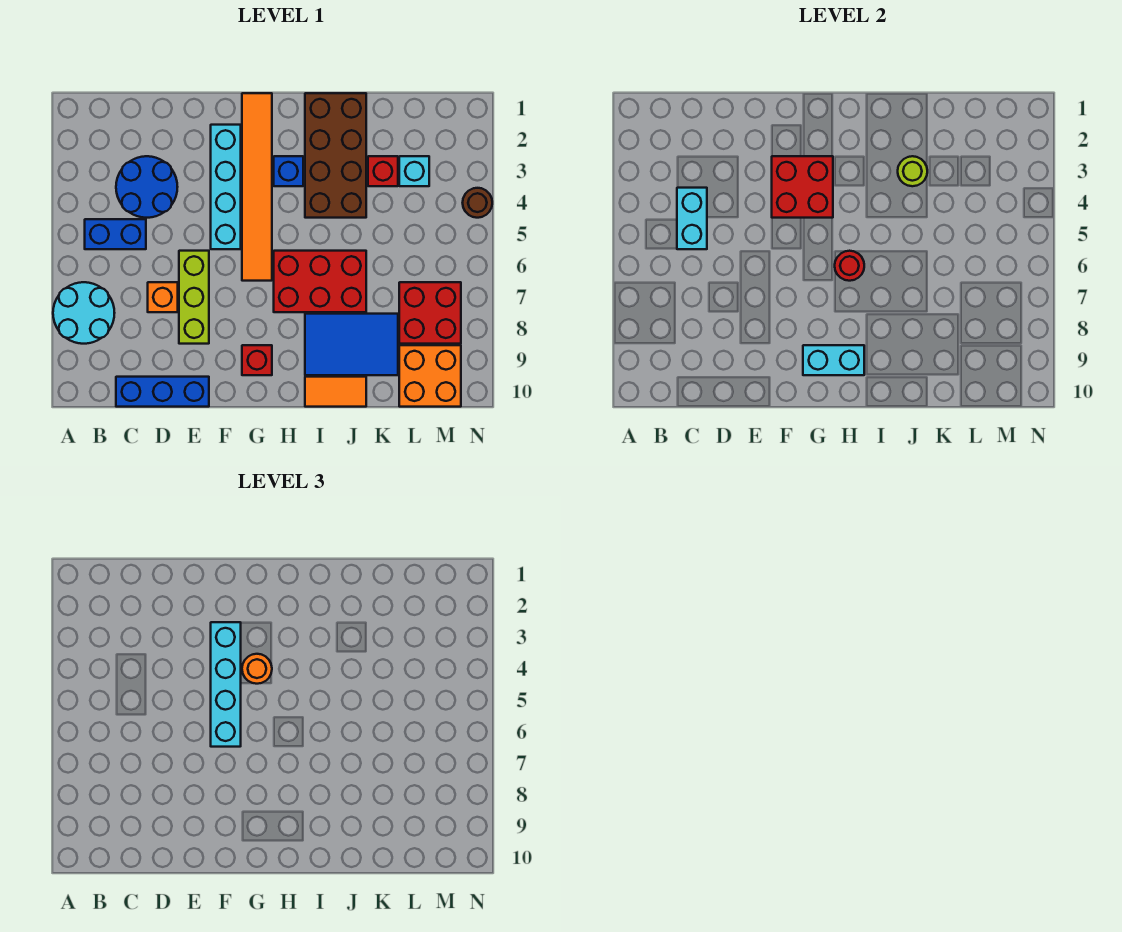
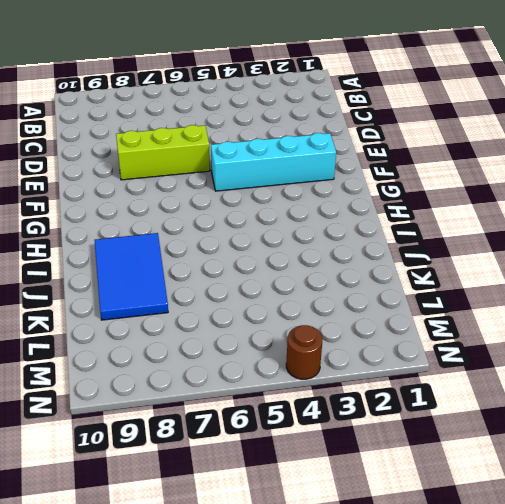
none -> cyan 2x2 round brick [53,282,114,344]
none -> blue 1x2 brick [85,219,146,249]
none -> blue 2x2 round brick [116,156,177,218]

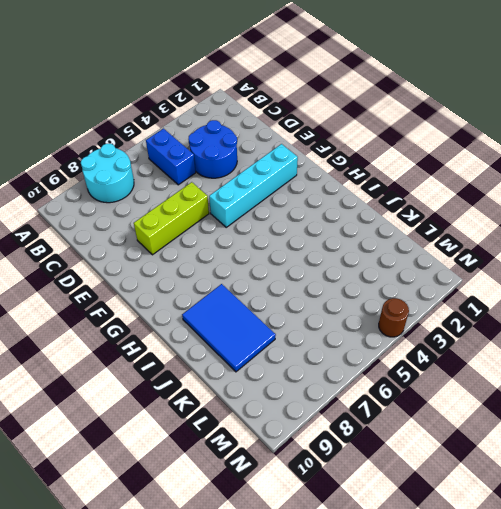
none -> blue 1x3 brick [116,377,209,407]
none -> orange 1x1 brick [148,282,178,312]
none -> orange 1x6 tile [242,93,272,281]

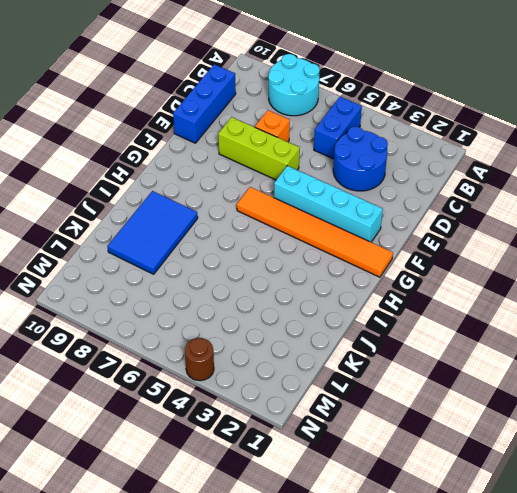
none -> red 1x1 brick [242,345,272,375]
none -> blue 1x1 brick [274,156,303,186]
none -> red 2x3 brick [274,251,366,312]

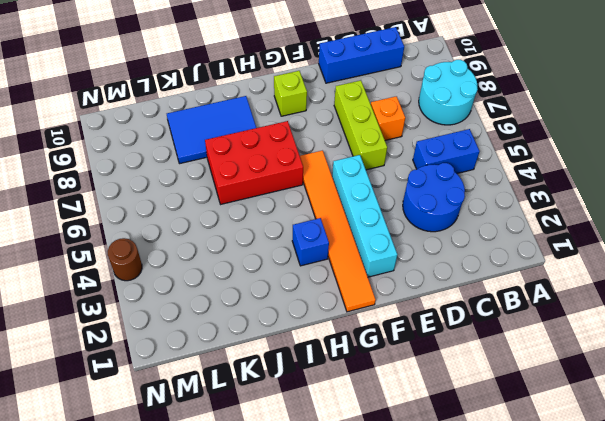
lime 1x1 brick [274,71,307,116] -> red 1x1 brick [242,345,272,375]
none -> brown 2x4 brick [305,93,366,218]
none -> orange 1x2 tile [305,377,366,407]
none -> red 1x1 brick [368,156,398,186]

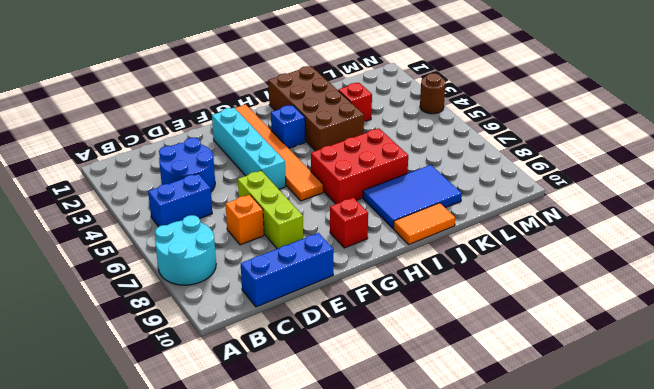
none -> cyan 1x1 brick [399,156,429,186]
none -> red 2x2 brick [399,282,461,344]
none -> orange 2x2 brick [399,345,461,407]

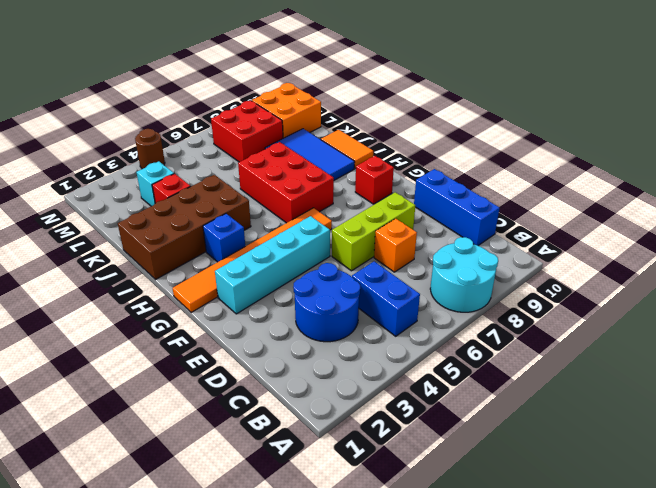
none -> cyan 1x2 brick [677,188,707,249]
none -> red 2x2 brick [772,156,833,218]
none -> cyan 1x2 brick [803,345,864,375]

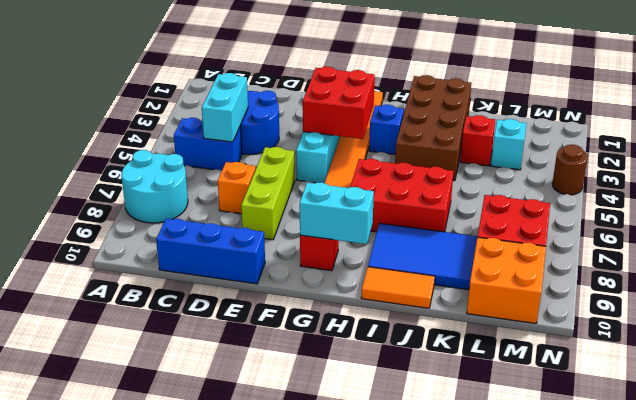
none -> red 1x1 round brick [835,251,864,281]
none -> lime 1x1 round brick [898,156,927,186]
none -> cyan 1x4 brick [211,622,241,747]

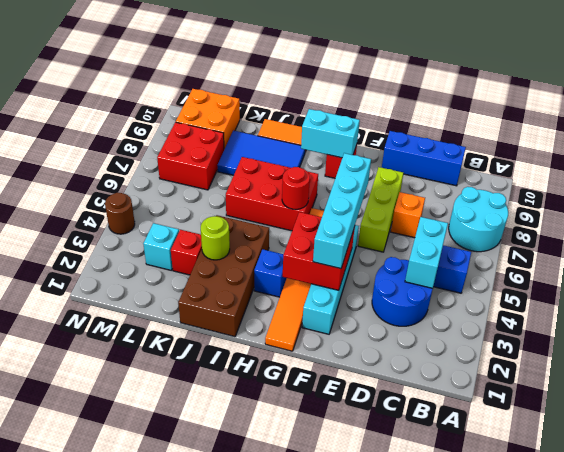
none -> orange 1x1 round brick [242,654,272,684]

